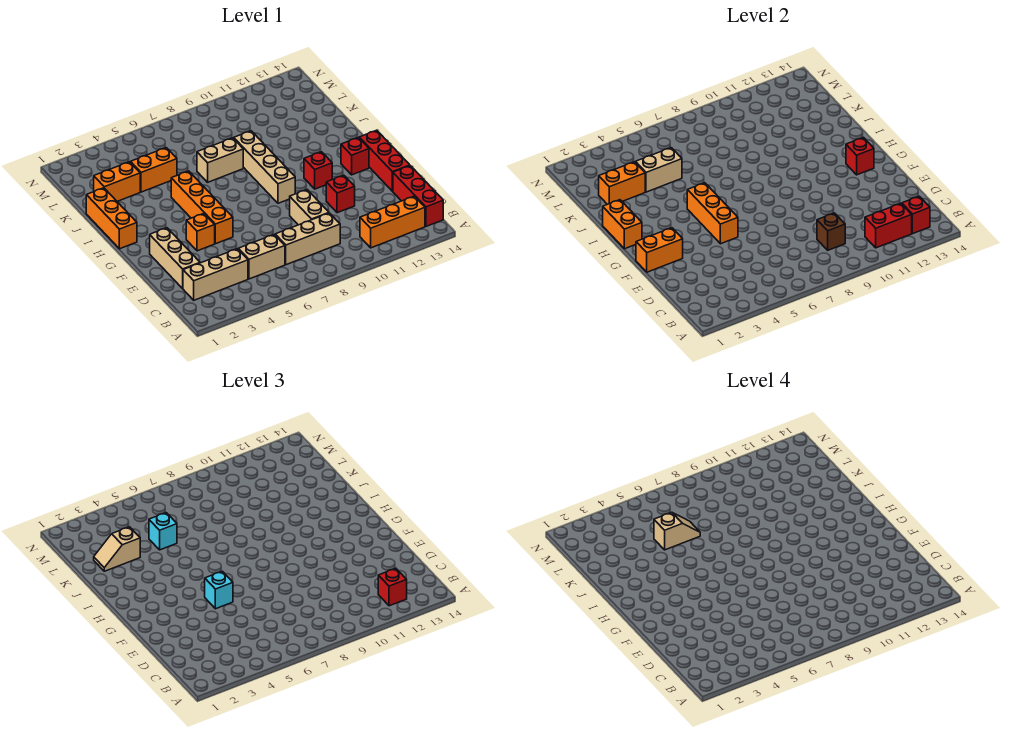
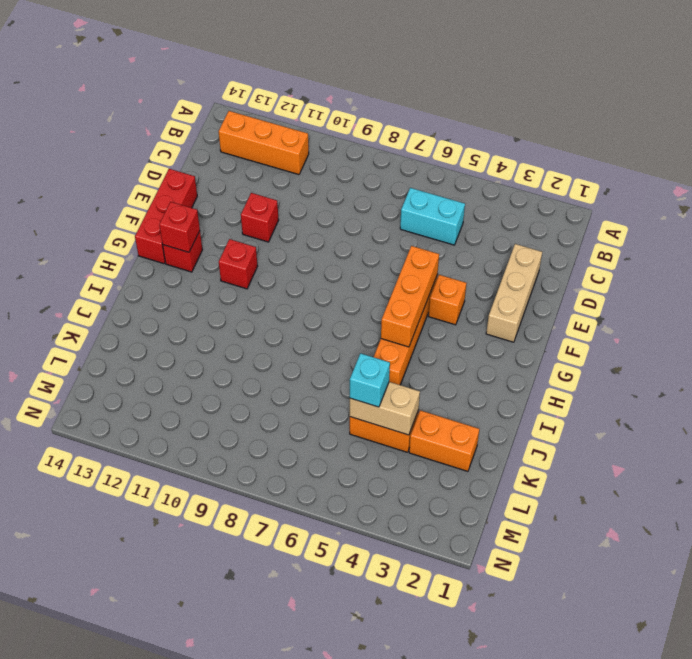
cyan 1x2 brick [400,188,465,245] -> tan 1x2 brick [238,235,285,279]
none -> red 1x3 brick [393,166,443,226]
none -> tan 1x3 brick [183,249,248,300]
none -> tan 1x3 brick [275,213,340,265]
none -> tan 1x2 brick [290,190,329,225]

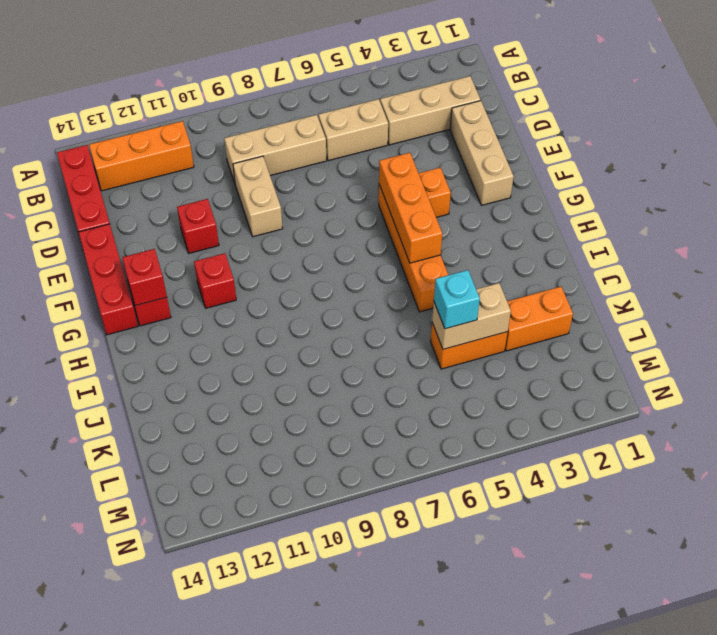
none -> tan 1x4 brick [234,131,295,203]
none -> orange 1x3 brick [86,188,137,249]
none -> tan 1x2 brick [197,138,243,182]
none -> red 1x2 brick [865,203,912,248]

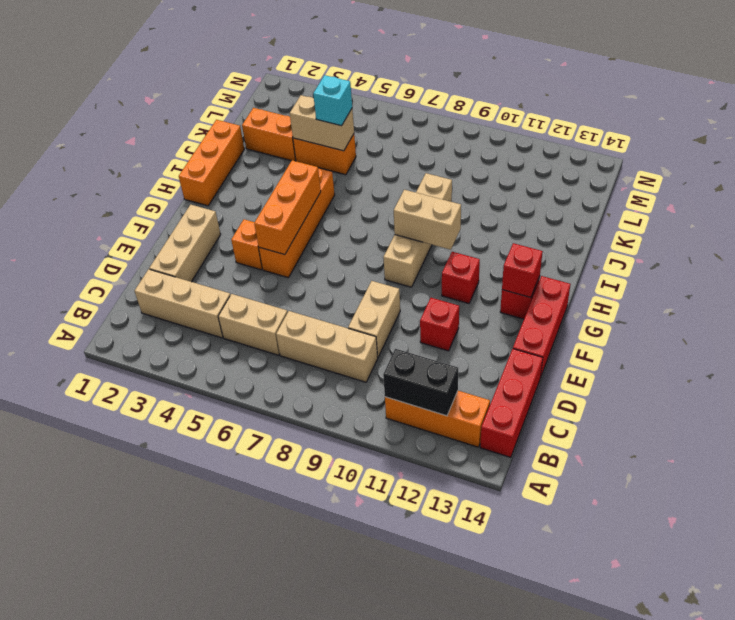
black 1x2 brick [383,349,458,416] -> red 1x2 brick [865,203,912,248]
tan 1x2 brick [394,190,461,250] -> tan 1x2 brick moved to [197,138,243,182]
none -> red 1x1 brick [902,196,930,234]
none -> brown 1x1 brick [817,213,845,250]
none -> orange 1x2 brick [636,228,683,272]
none -> orange 1x2 brick [603,200,642,249]

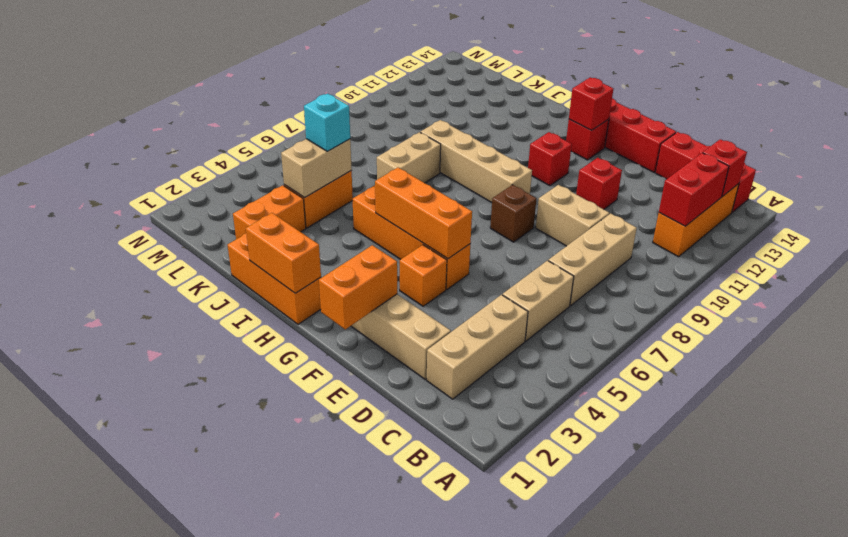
brown 1x1 brick [490,185,536,242] -> brown 1x1 brick moved to [817,213,845,250]
none -> orange 1x2 brick [599,162,645,204]
none -> red 1x1 brick [378,568,407,606]
none -> cyan 1x1 brick [205,571,233,609]
none -> tan 1x2 slope [94,527,140,571]

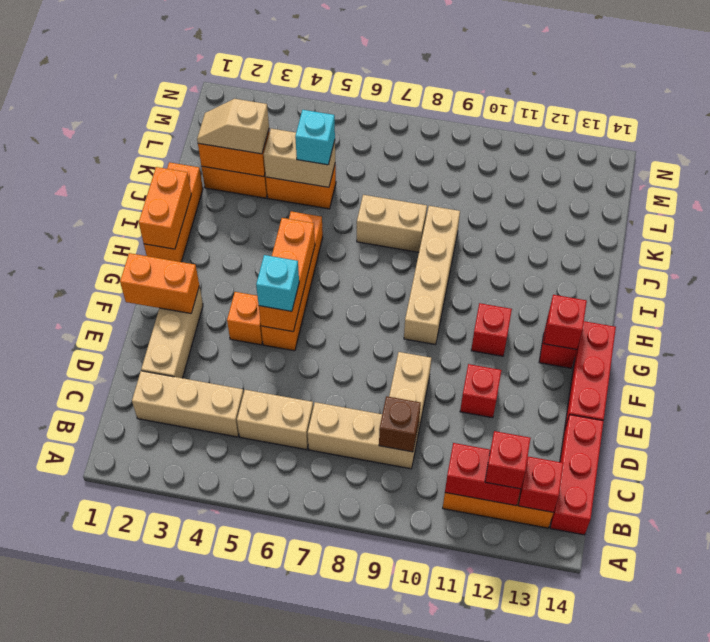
none -> tan 1x2 slope [654,512,700,550]

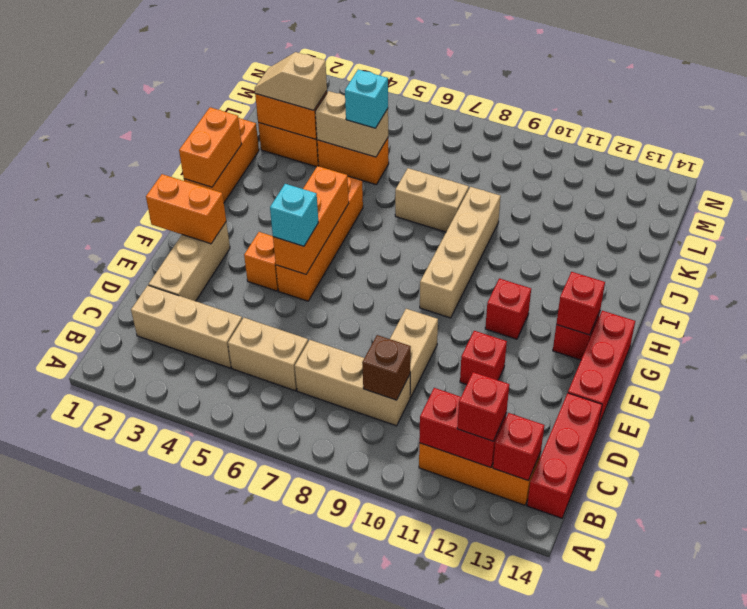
none -> tan 1x2 slope [654,512,700,550]

